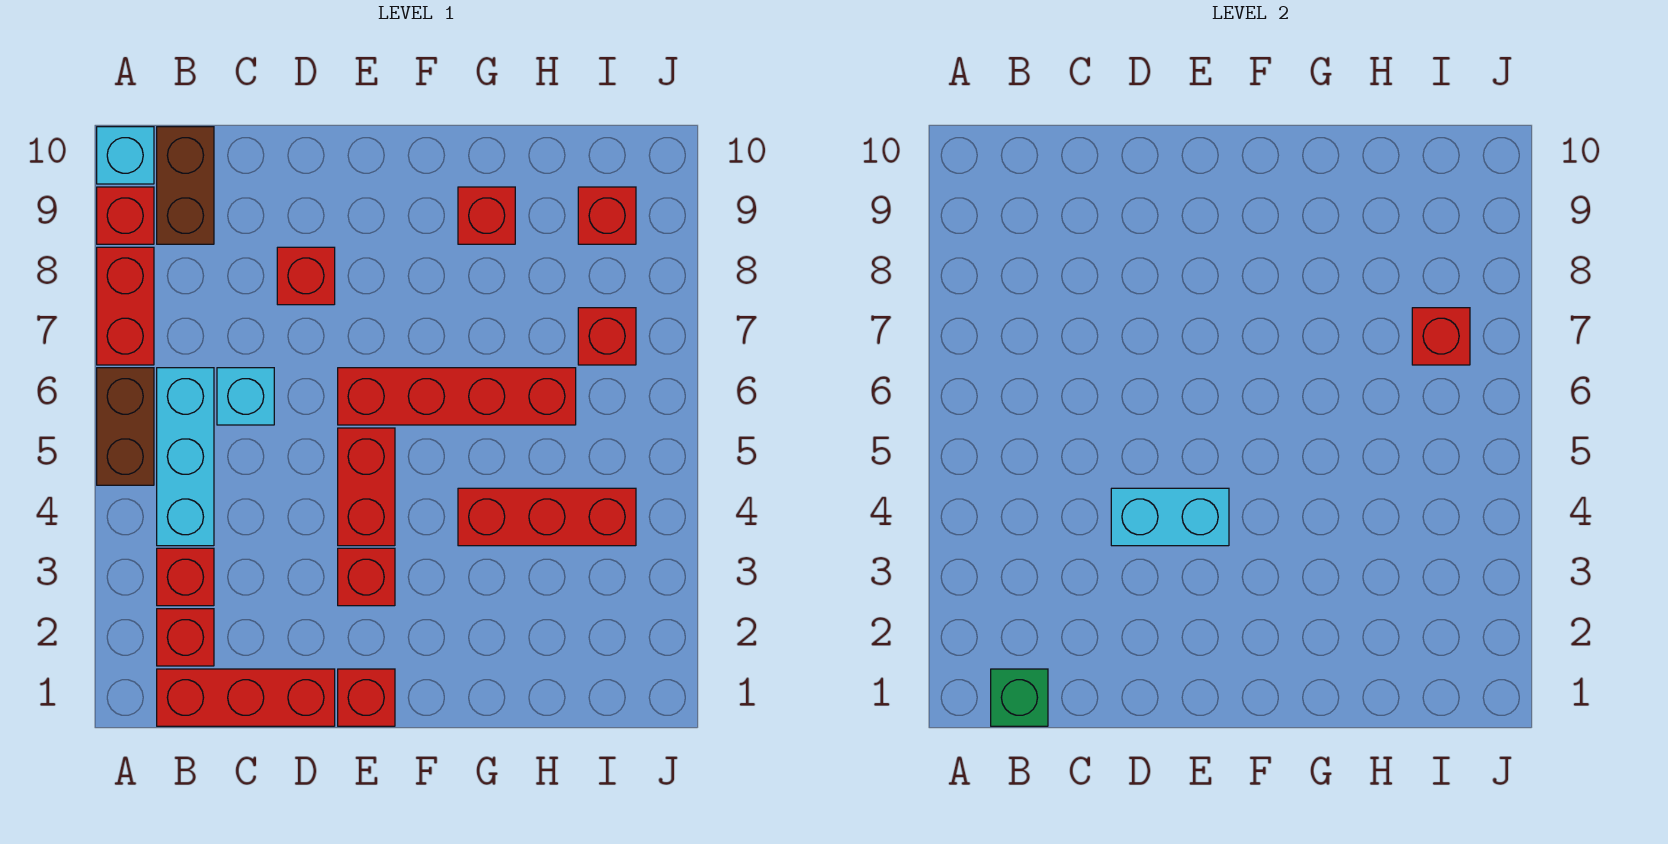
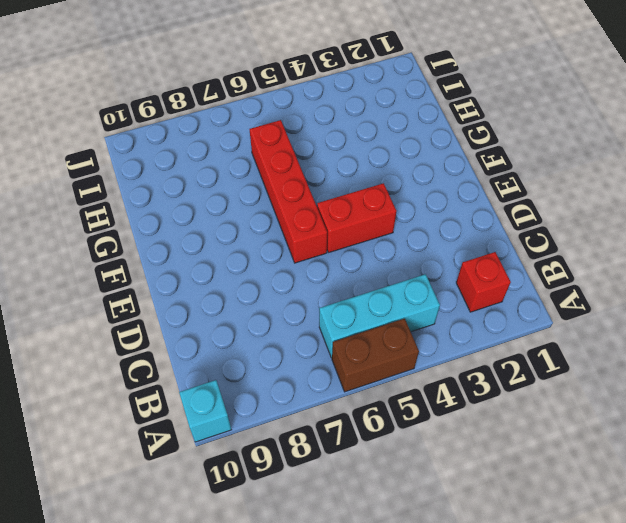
none -> red 1x2 brick [97,247,154,365]
none -> red 1x1 brick [97,187,154,244]
none -> red 1x3 brick [157,669,335,726]

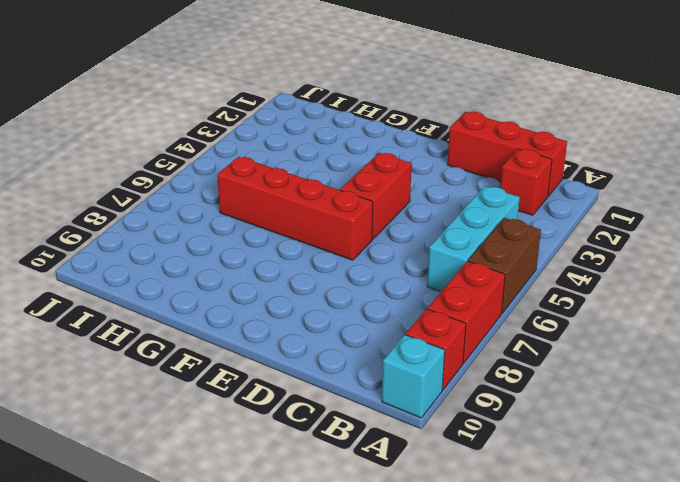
none -> red 1x1 brick [157,548,214,606]
none -> brown 1x2 brick [157,127,214,244]
none -> cyan 1x1 brick [217,368,274,425]

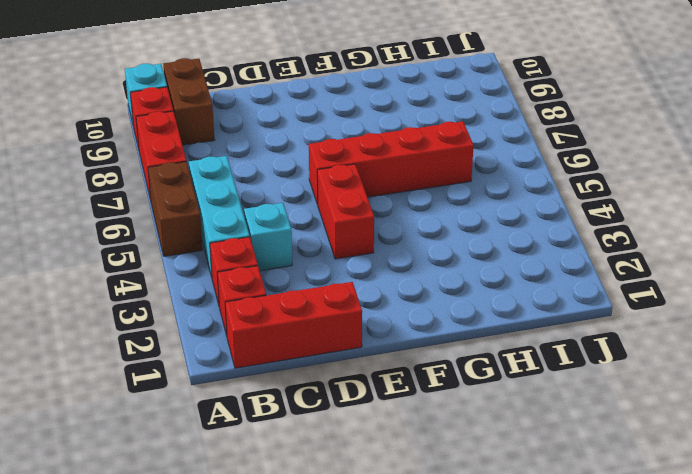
cyan 1x1 brick [244,203,292,271] -> cyan 1x1 brick moved to [217,368,274,425]
none -> red 1x1 brick [277,247,335,305]
none -> red 1x1 brick [338,669,395,726]
none -> red 1x1 brick [338,548,395,606]

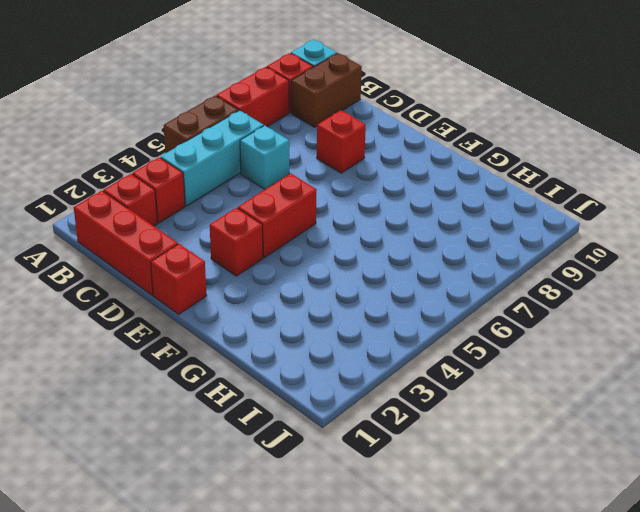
none -> red 1x4 brick [338,368,576,425]
none -> red 1x3 brick [458,488,636,546]
none -> red 1x1 brick [458,187,515,244]

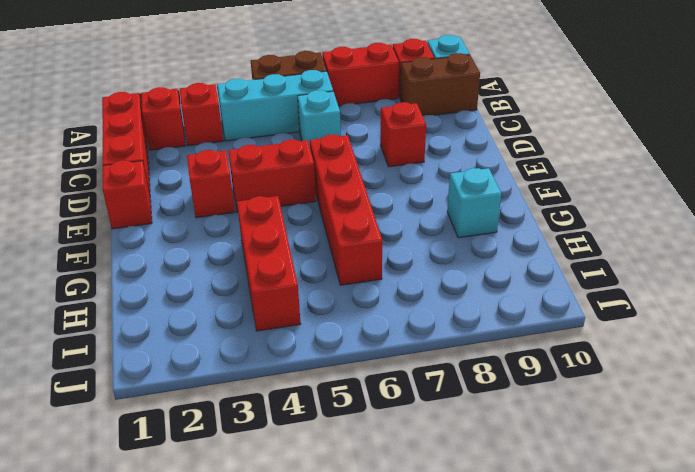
cyan 1x1 brick [447,168,502,238] -> red 1x1 brick [458,187,515,244]
none -> red 1x1 brick [578,308,636,365]
none -> red 1x1 brick [578,187,636,244]
none -> green 1x1 brick [991,669,1048,726]

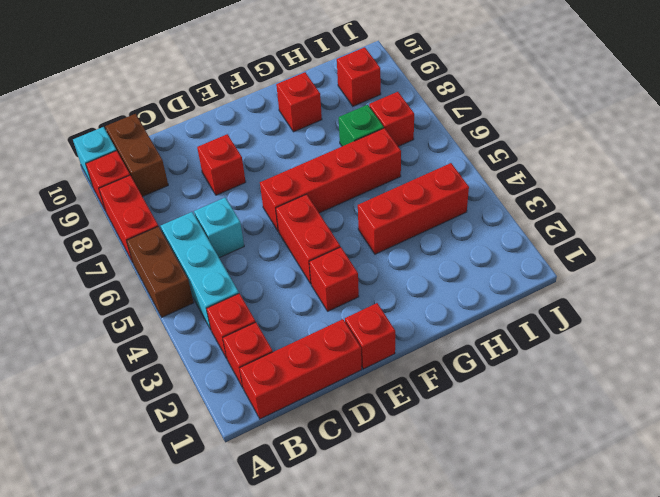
green 1x1 brick [339,105,384,146] -> green 1x1 brick moved to [991,669,1048,726]
none -> cyan 1x2 brick [1111,488,1229,546]
none -> red 1x1 brick [1412,308,1470,365]

